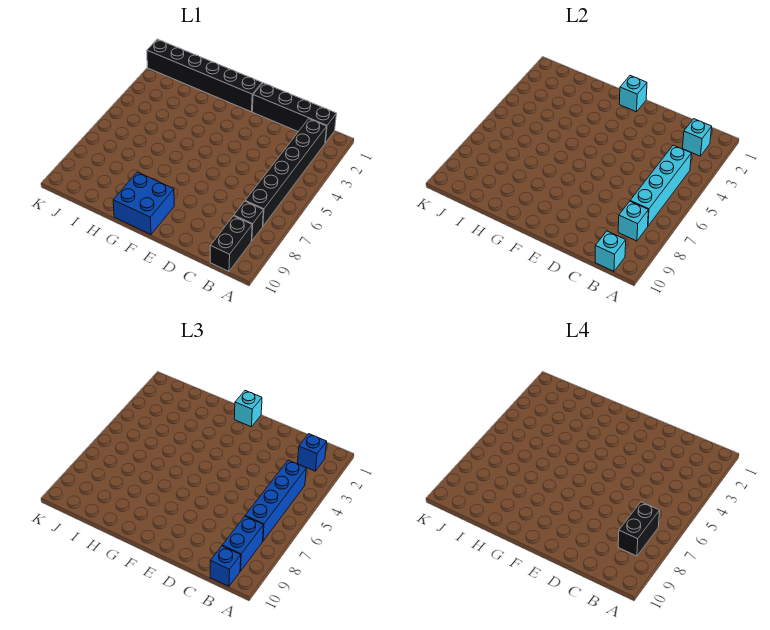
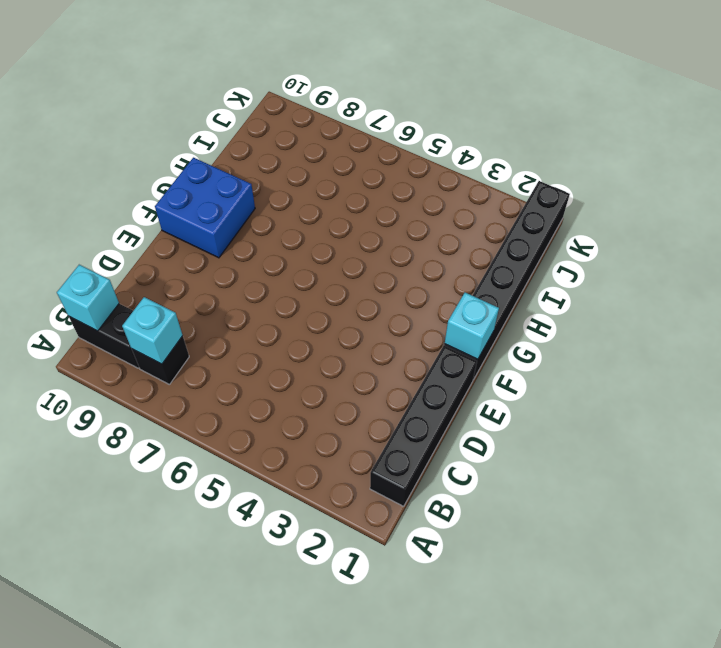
none -> black 1x6 brick [245,119,327,226]
none -> cyan 1x1 brick [683,119,712,156]
none -> cyan 1x4 brick [630,145,691,226]

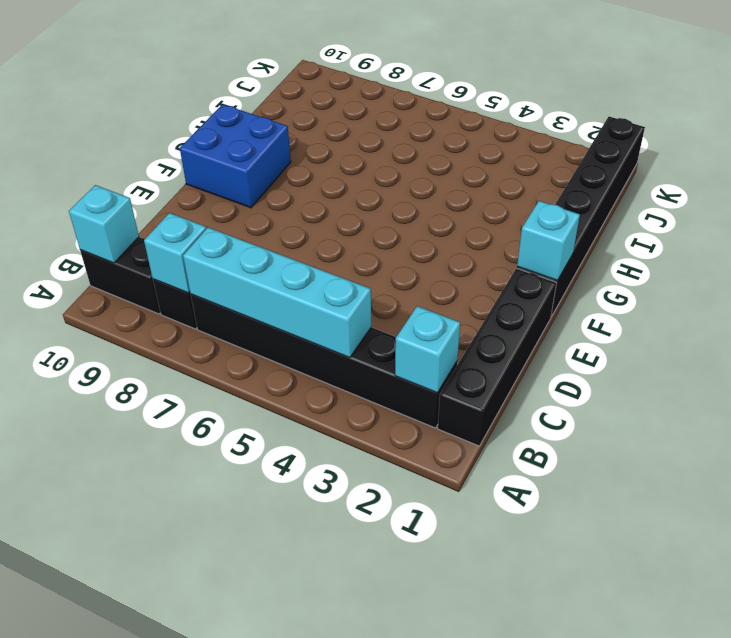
none -> blue 1x1 brick [298,434,327,471]
none -> blue 1x4 brick [245,460,306,541]
none -> blue 1x2 brick [222,516,263,571]

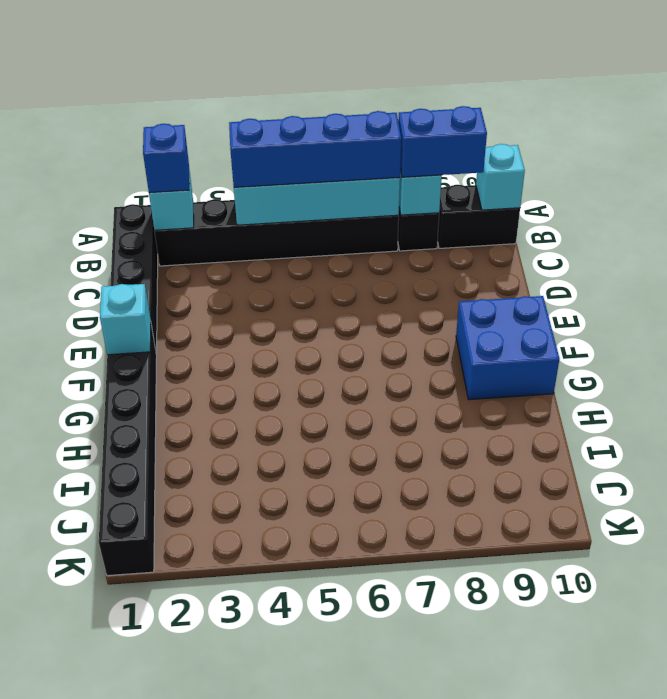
none -> blue 1x1 brick [210,546,241,586]
none -> cyan 1x1 brick [234,391,262,427]
none -> black 1x2 brick [618,502,660,556]

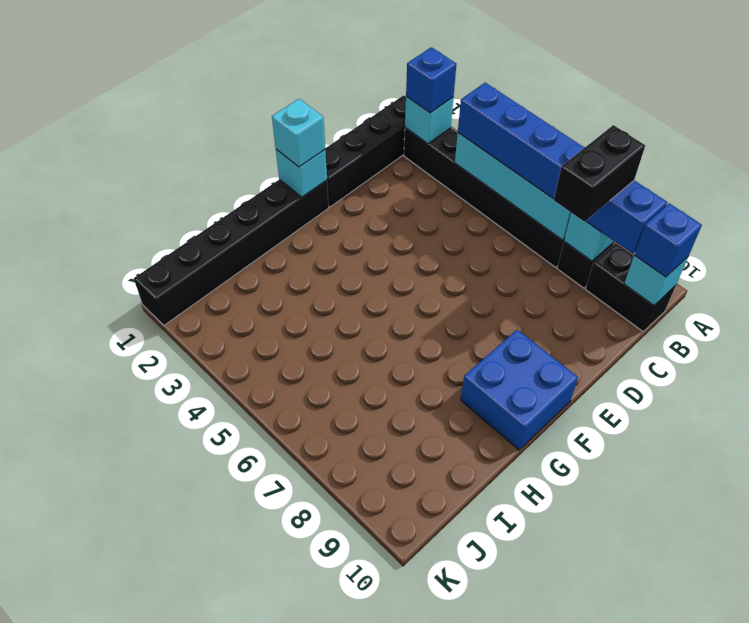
black 1x2 brick [554,125,645,222] -> black 1x2 brick turned to [618,502,660,556]

